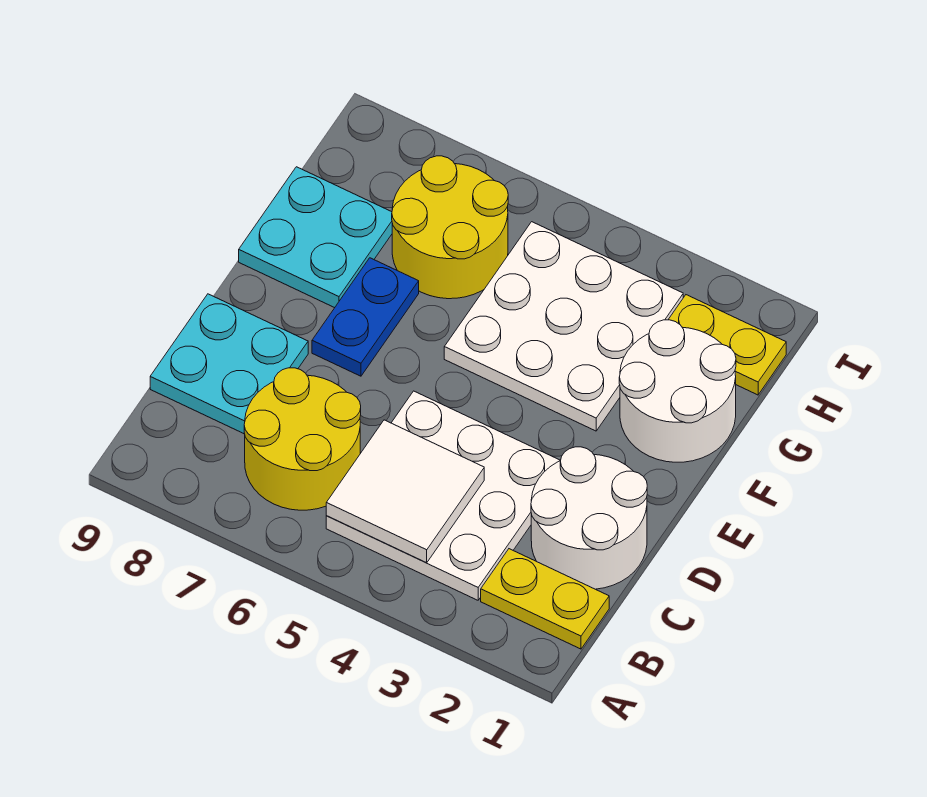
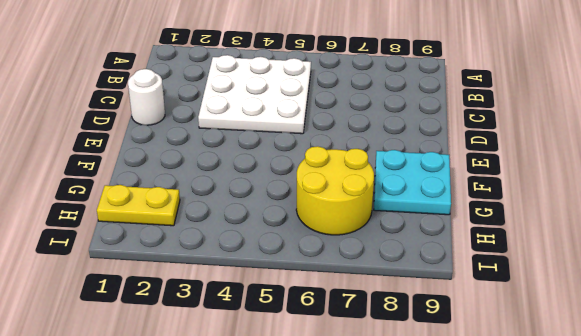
white 1x1 round brick [128,69,165,125] -> white 2x2 round brick [531,447,647,589]
none -> yellow 1x2 plate [481,549,609,649]
none -> yellow 2x2 round brick [244,368,361,510]
none -> cyan 2x2 plate [150,294,308,434]

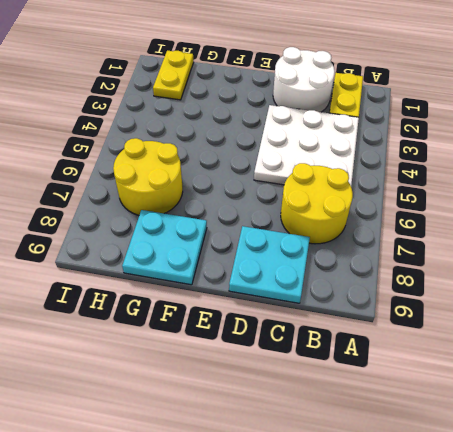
none -> blue 1x2 plate [312,258,419,376]
none -> white 2x2 round brick [619,320,736,462]
none -> white 3x3 plate [444,222,683,431]

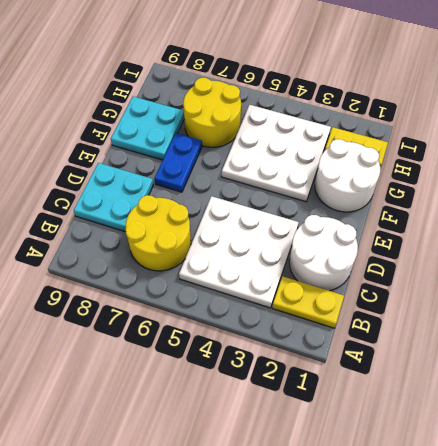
none -> white 2x2 tile [326,420,484,563]

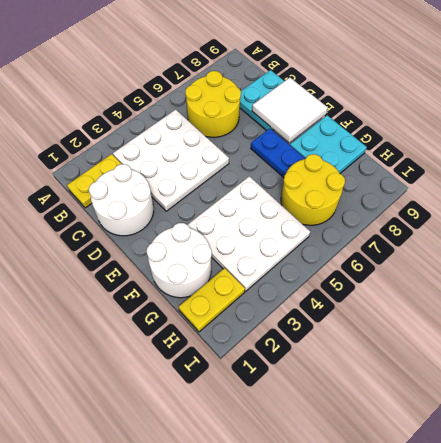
white 2x2 tile [252,78,328,143] -> white 2x2 tile moved to [326,420,484,563]

